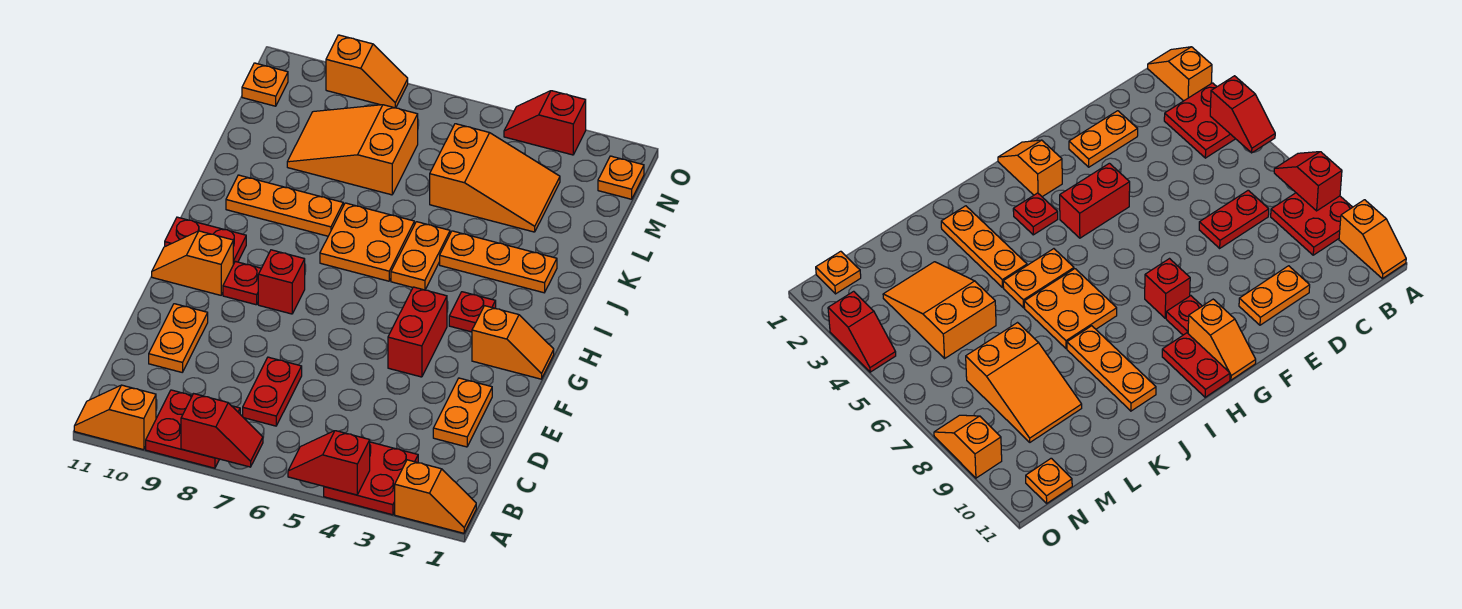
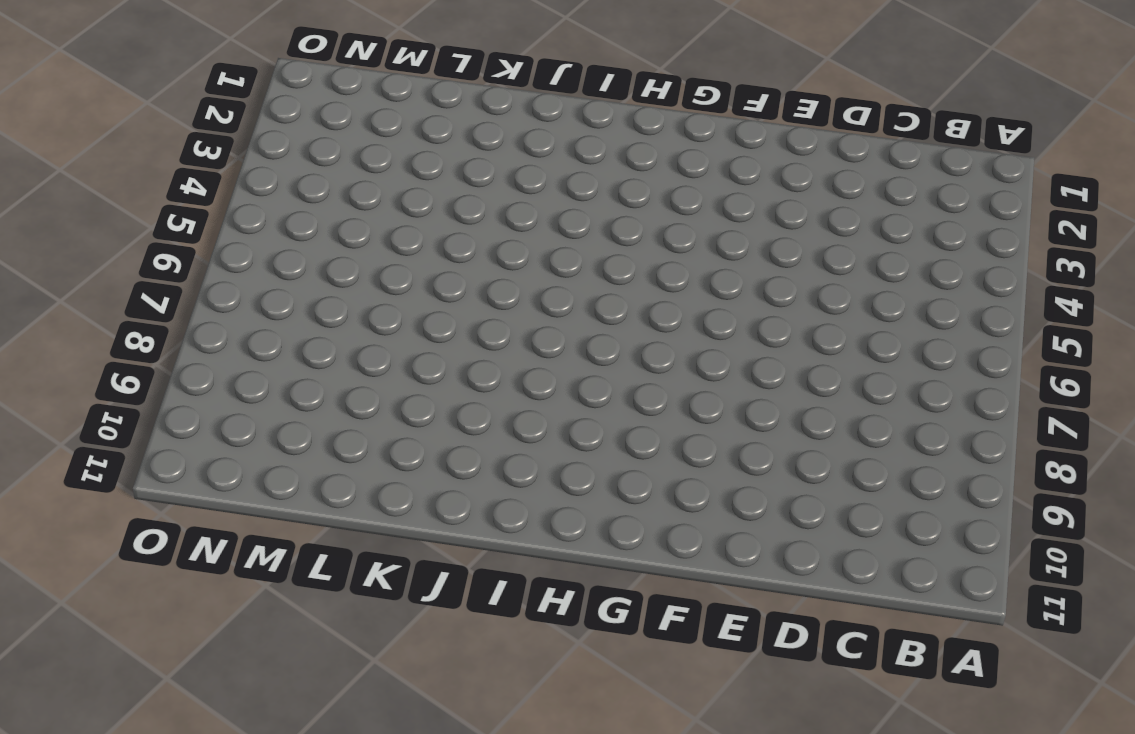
none -> orange 1x2 slope [395,460,476,533]
none -> red 2x2 plate [324,442,418,515]
none -> red 2x2 plate [146,390,240,468]

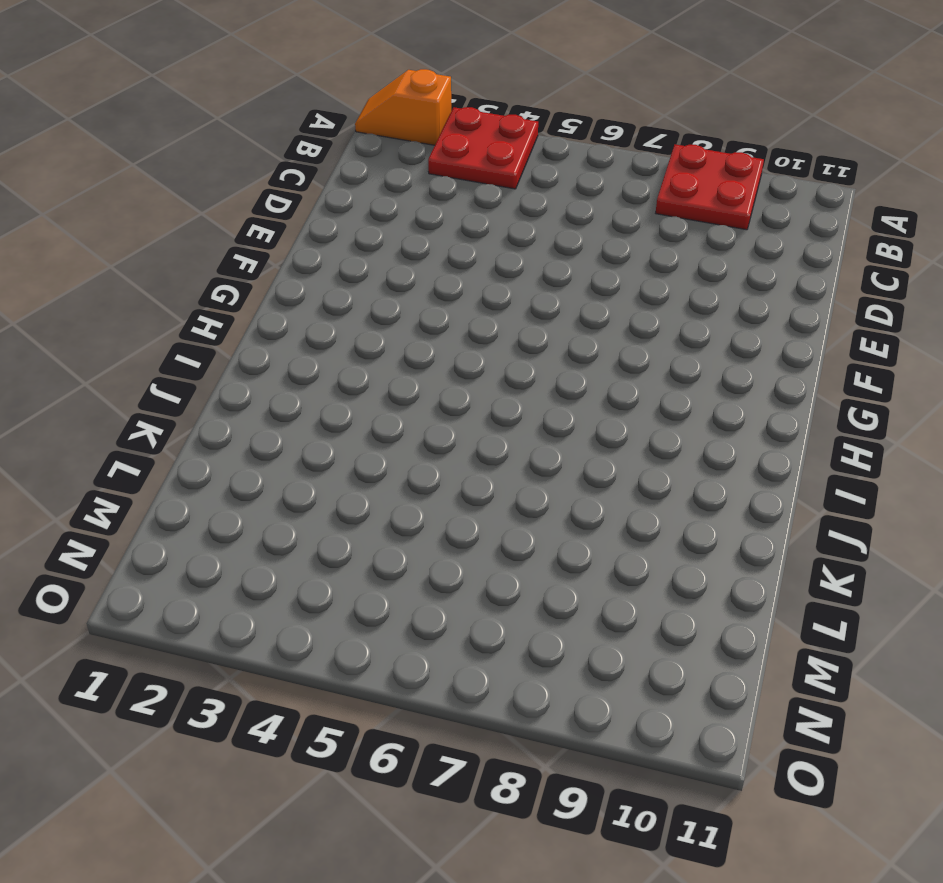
none -> orange 1x2 slope [74,385,156,450]
none -> red 1x2 plate [243,357,302,426]
none -> orange 1x2 plate [433,378,492,447]

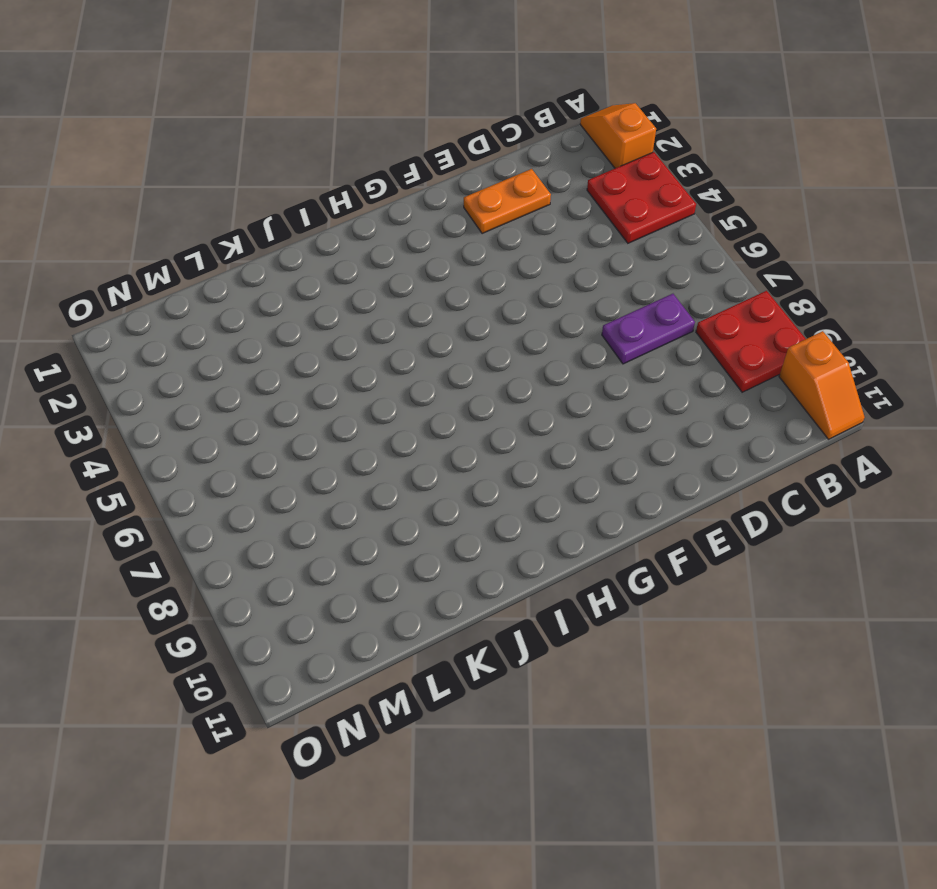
purple 1x2 plate [602,294,695,364] -> red 1x2 plate [243,357,302,426]
none -> orange 1x2 plate [149,304,208,372]
none -> red 1x2 brick [388,287,447,377]
none -> orange 1x2 slope [472,306,554,379]

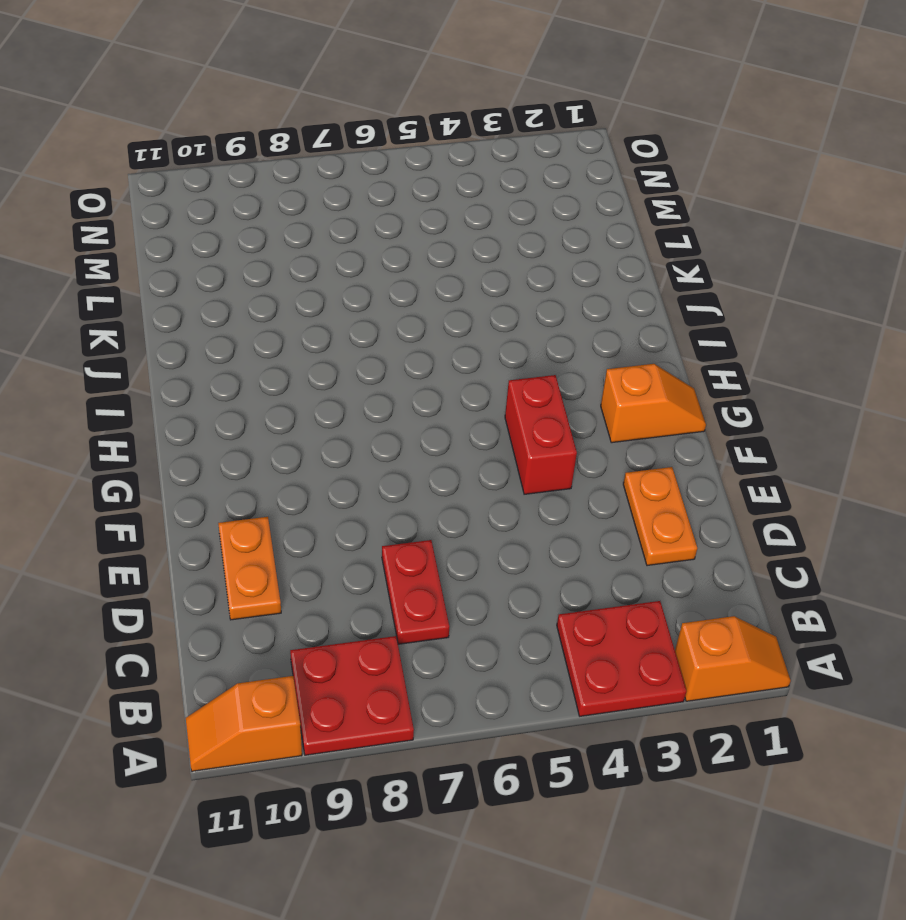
none -> red 1x1 brick [258,250,305,314]
none -> red 1x1 plate [223,261,261,305]
none -> orange 1x2 slope [152,231,233,295]

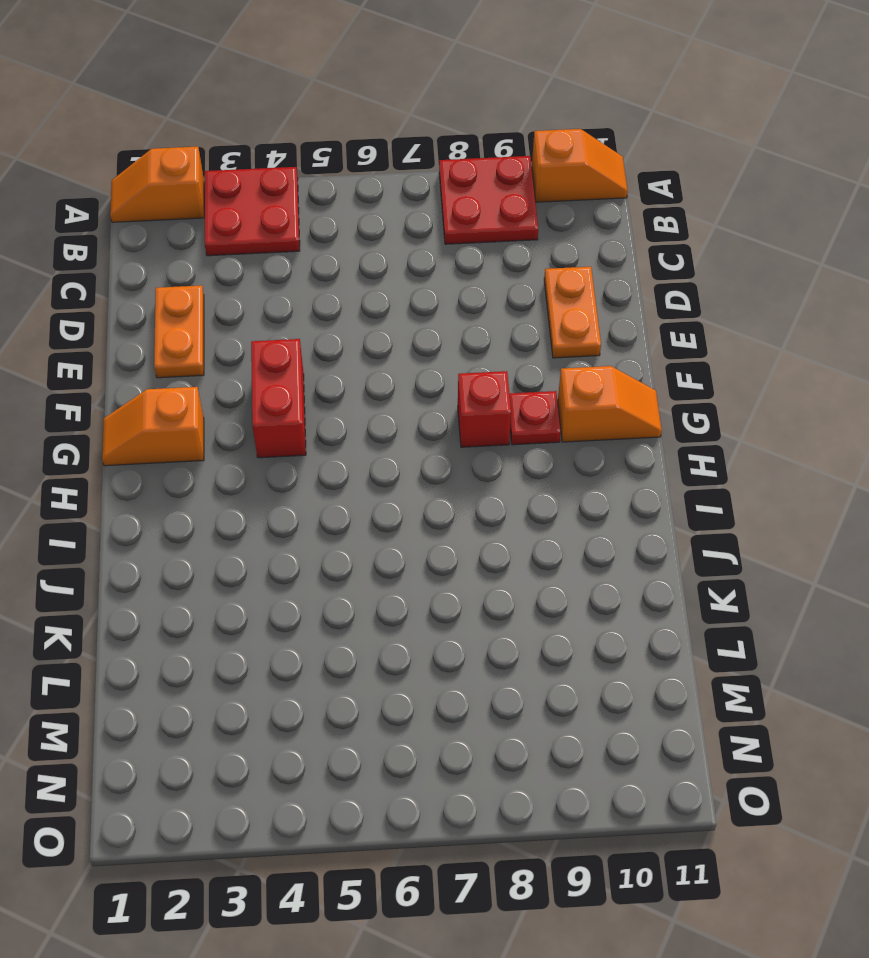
none -> red 1x2 plate [243,357,302,426]
none -> red 1x1 plate [449,292,496,332]
none -> red 1x2 plate [165,217,246,264]

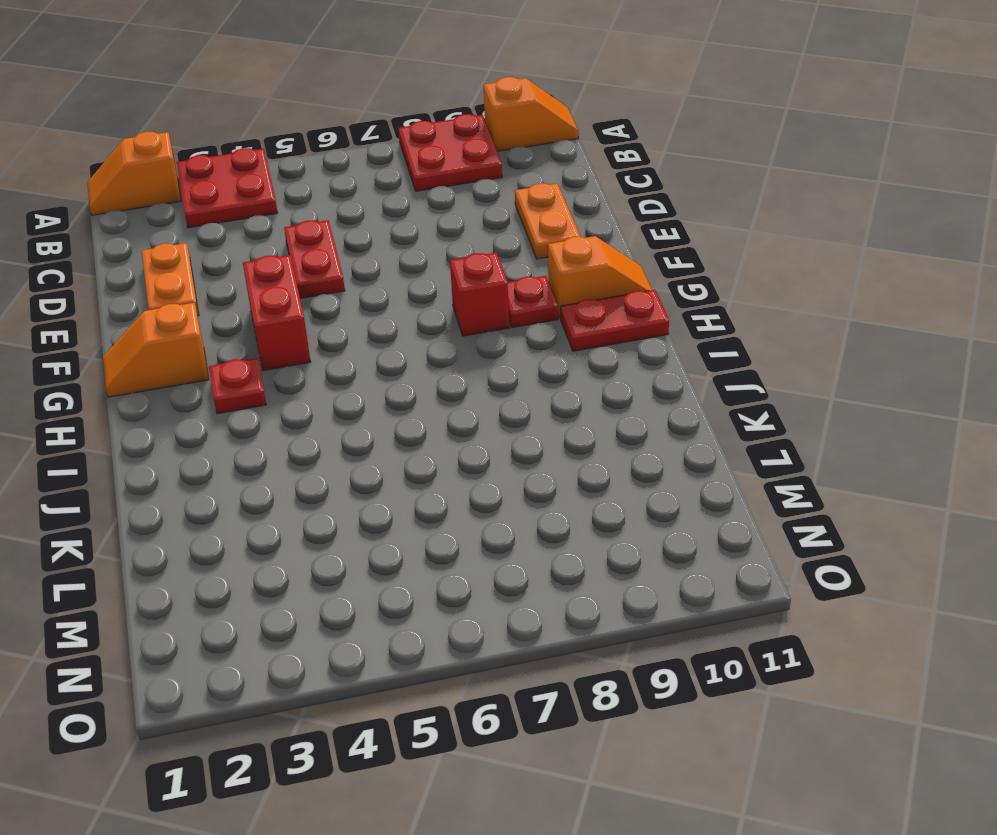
red 1x2 plate [284,220,345,299] -> red 1x2 plate moved to [243,357,302,426]
none -> orange 1x2 plate [391,222,450,290]
none -> orange 2x2 plate [320,203,414,281]
none -> orange 1x3 plate [440,231,557,293]

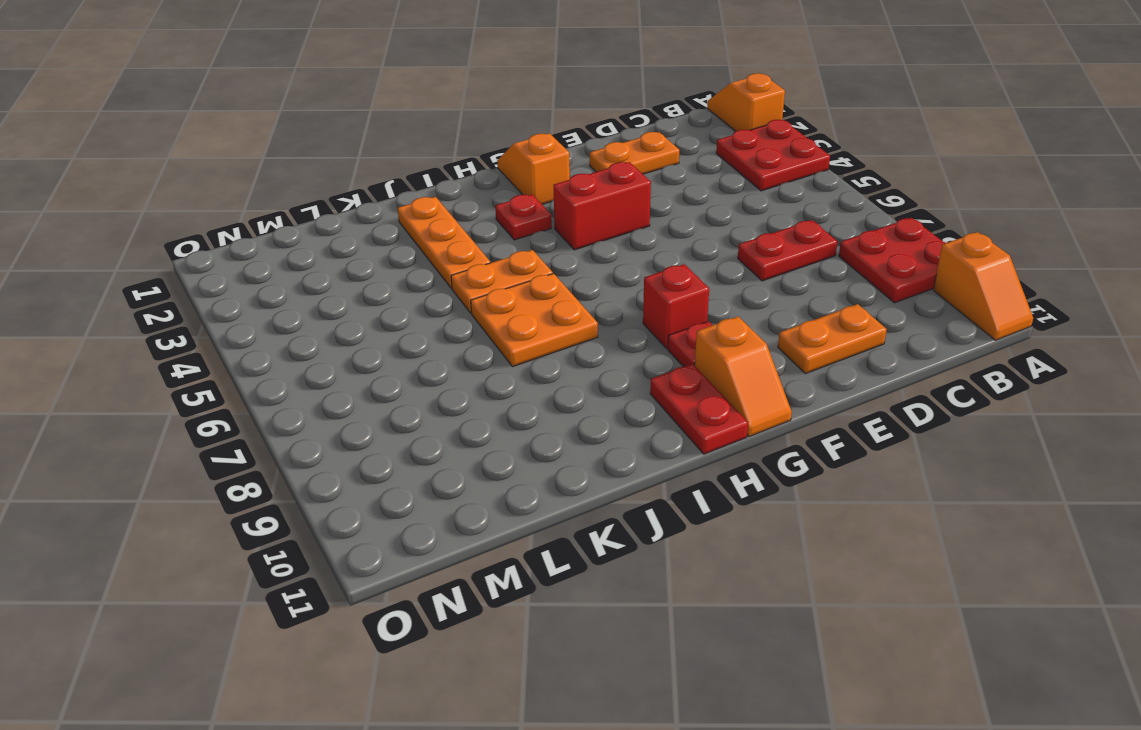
none -> orange 1x3 plate [226,175,343,236]
none -> orange 2x3 slope [430,124,560,232]
none -> orange 2x3 slope [287,105,418,195]

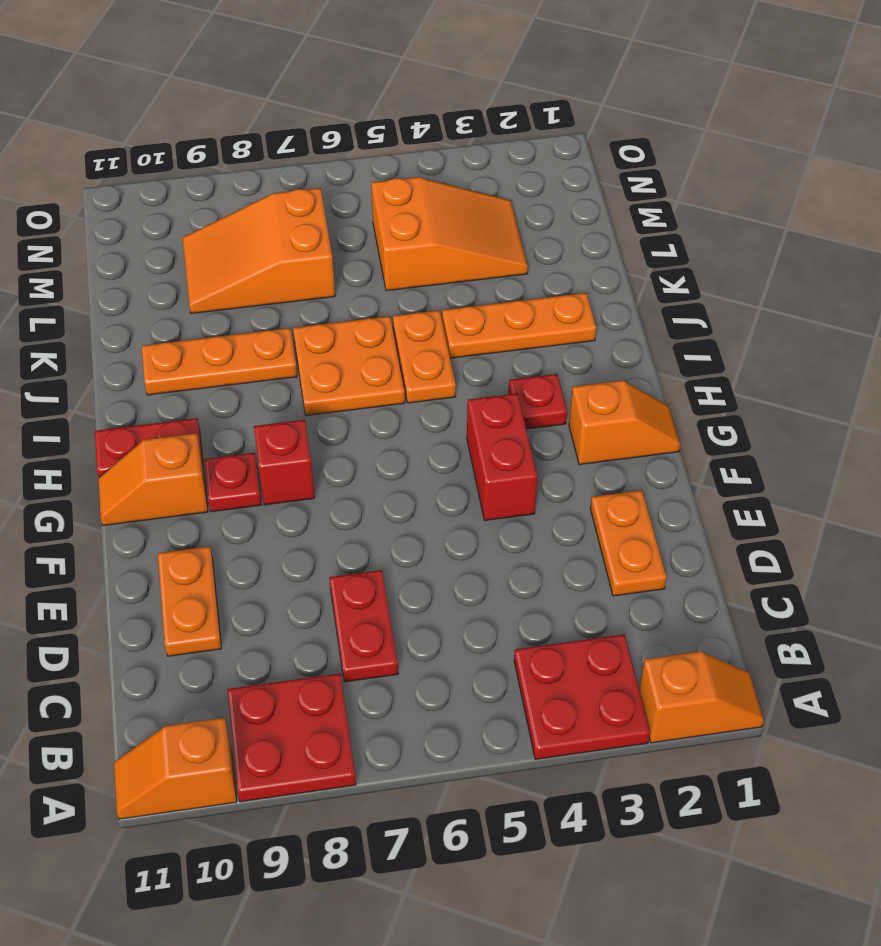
none -> orange 1x1 plate [598,156,644,199]
none -> orange 1x1 plate [242,63,288,106]
none -> red 1x2 slope [504,91,586,155]

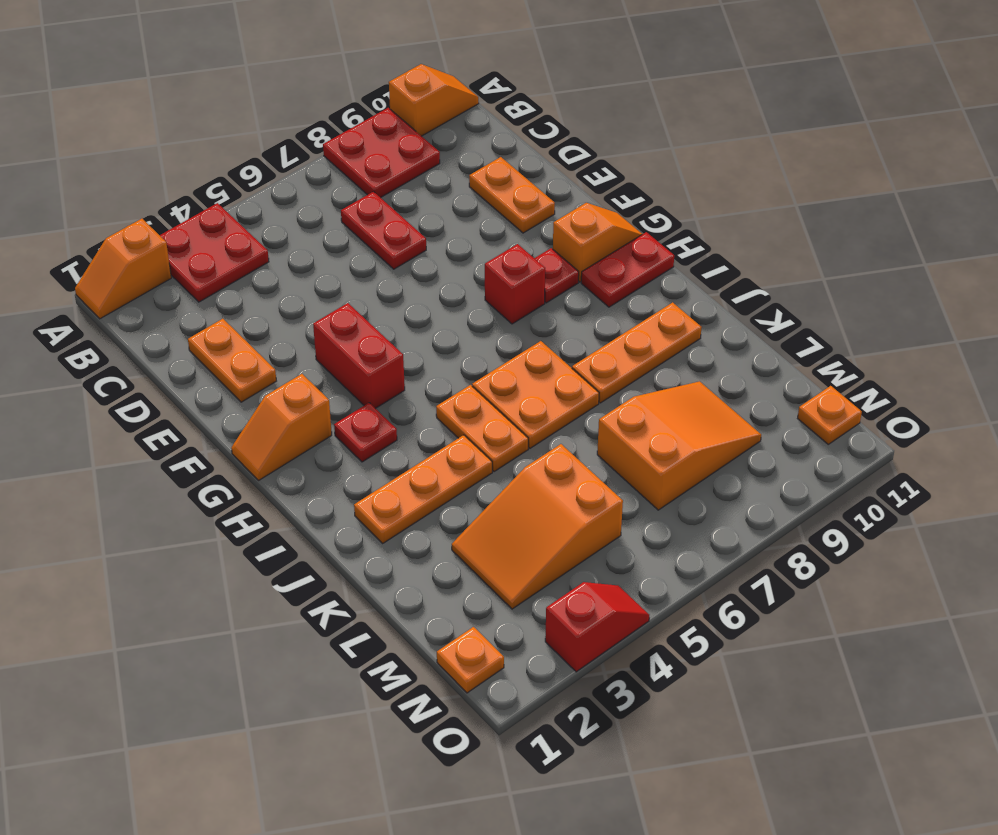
none -> orange 1x2 slope [326,35,408,108]
none -> red 1x2 slope [288,431,370,495]
none -> red 1x2 slope [181,394,263,467]

